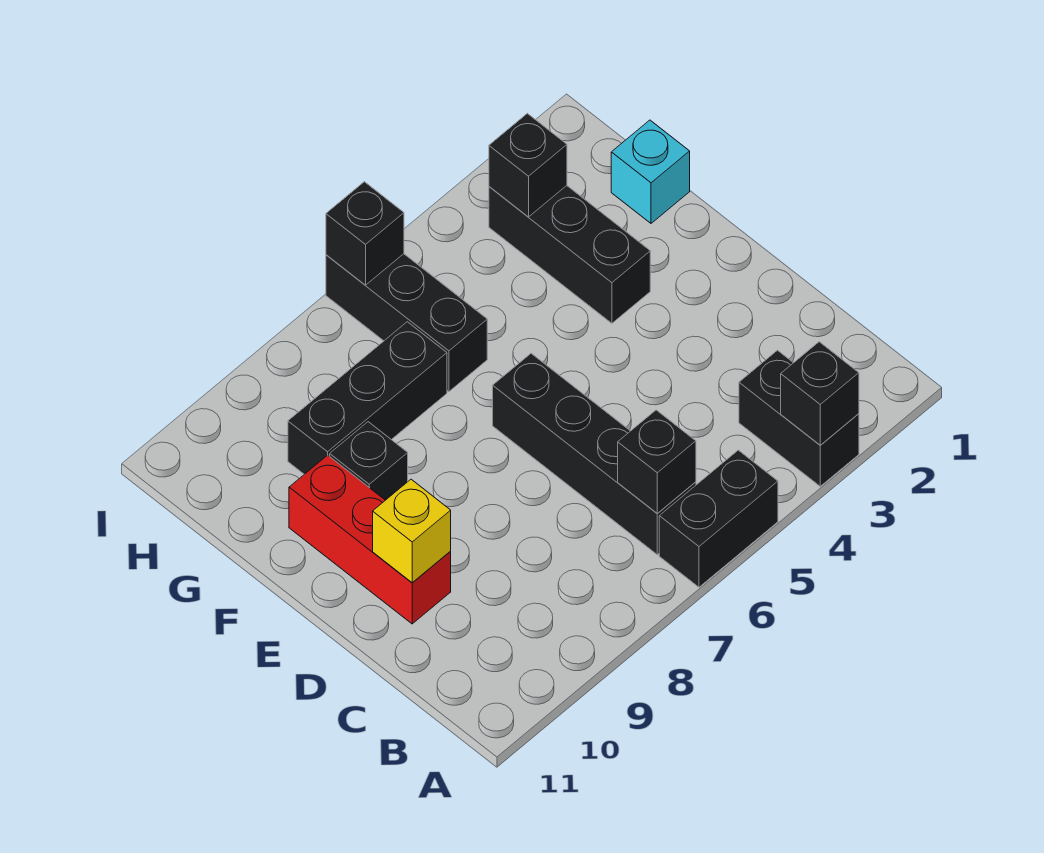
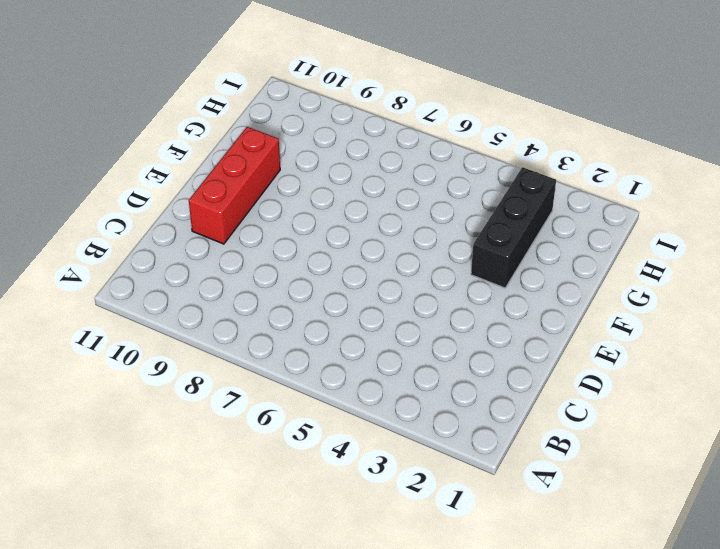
none -> black 1x2 brick [739,350,859,486]
none -> black 1x2 brick [659,450,778,587]
none -> black 1x4 brick [493,354,696,554]

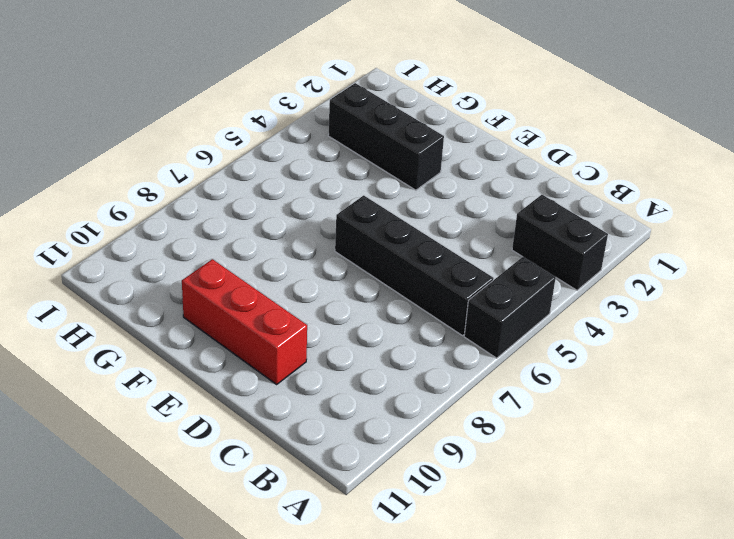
none -> black 1x1 brick [330,422,408,500]
none -> cyan 1x1 brick [611,120,690,223]
none -> black 1x3 brick [326,254,487,392]

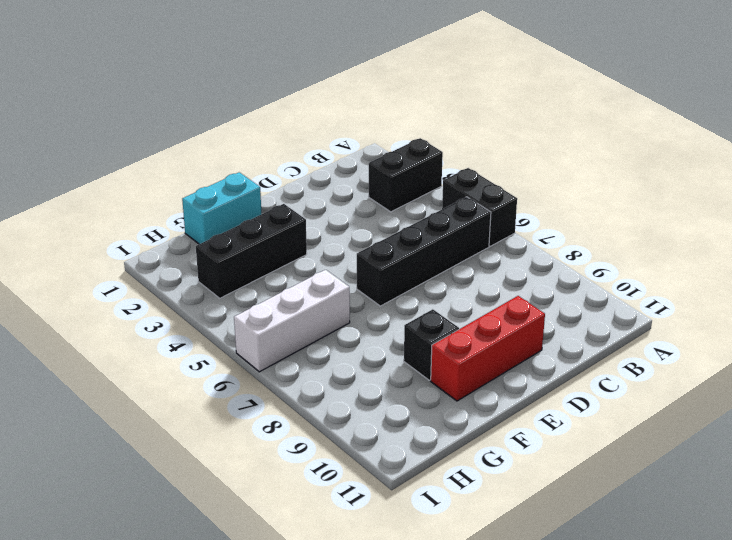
cyan 1x2 brick [182,172,261,244] -> cyan 1x1 brick [611,120,690,223]
white 1x3 brick [234,270,350,372] -> black 1x3 brick [326,254,487,392]
none -> black 1x3 brick [288,322,447,474]
none -> black 1x1 brick [781,342,859,445]
none -> black 1x1 brick [618,410,696,514]

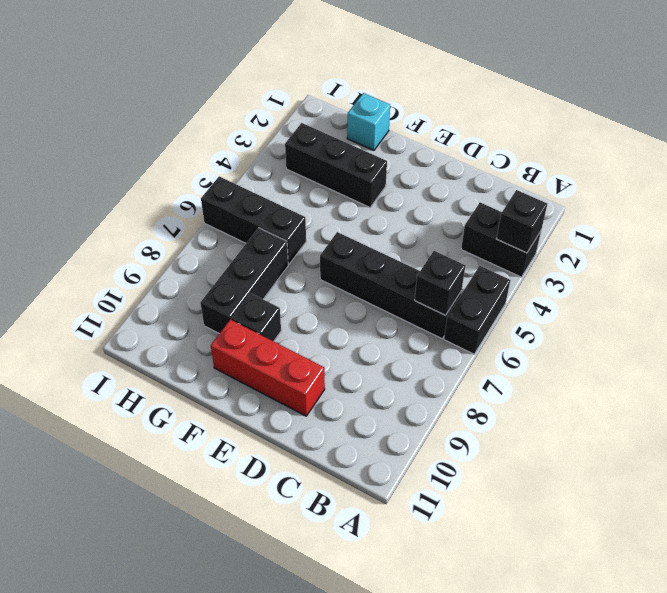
none -> yellow 1x1 brick [373,479,451,583]
none -> black 1x1 brick [489,113,567,217]
none -> black 1x1 brick [326,182,404,285]

